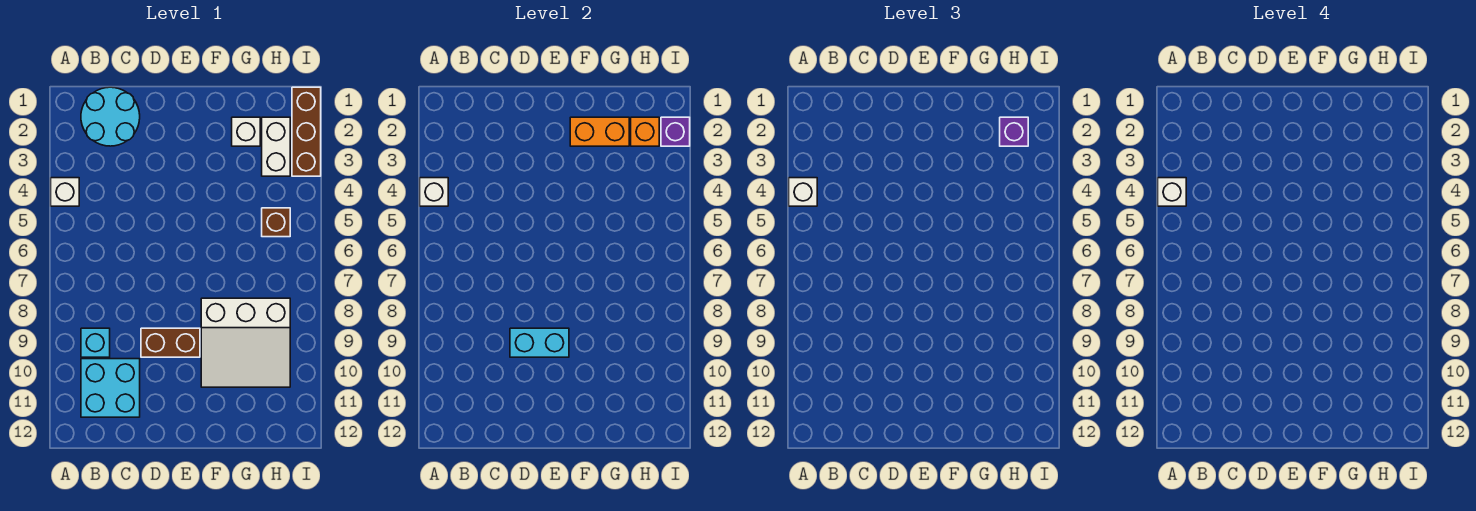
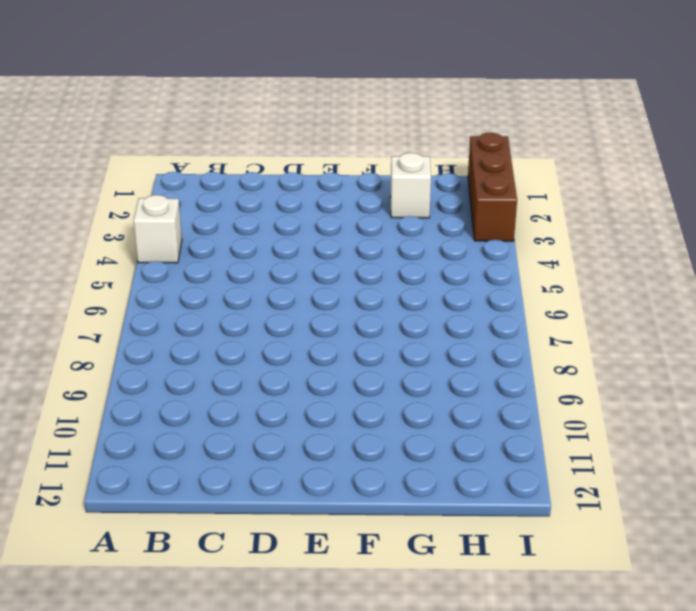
none -> cyan 2x2 round brick [81,87,140,146]
none -> cyan 1x1 brick [81,328,110,357]
none -> cyan 2x2 brick [81,359,140,417]

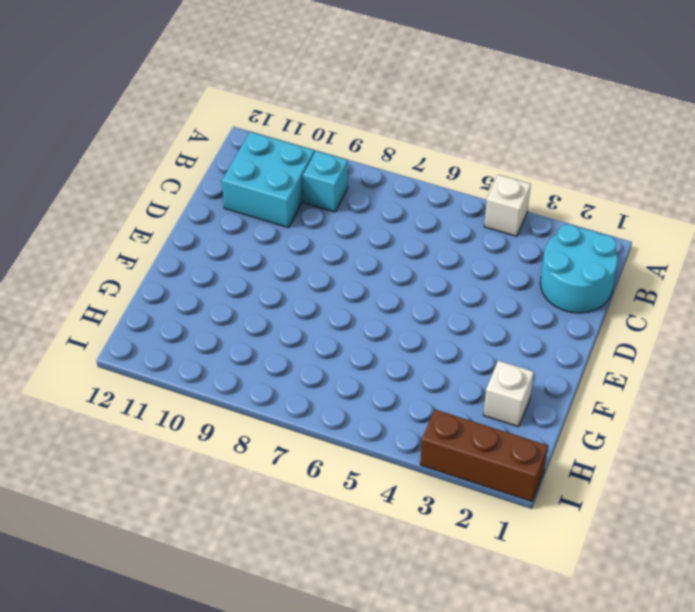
none -> brown 1x2 brick [141,328,200,357]
none -> white 3x3 slope [201,298,290,387]
none -> white 1x2 brick [262,117,290,176]

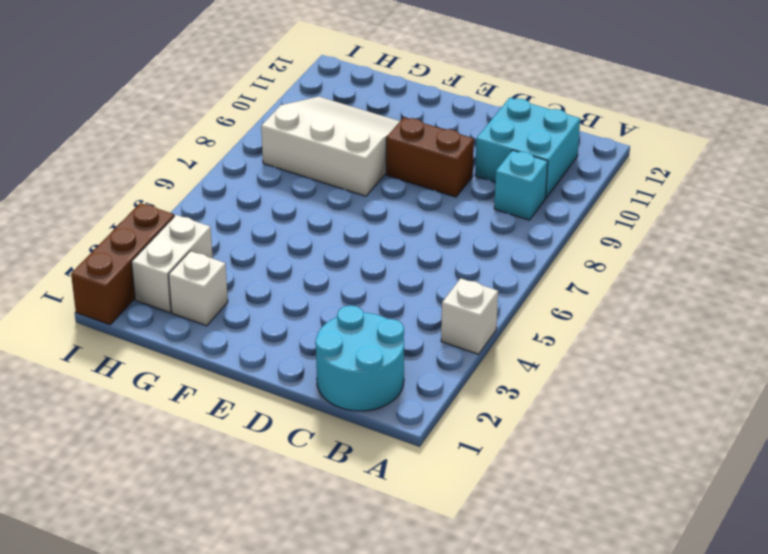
none -> brown 1x1 brick [262,208,290,237]
none -> white 1x1 brick [420,178,448,206]
none -> cyan 1x2 brick [510,328,569,357]

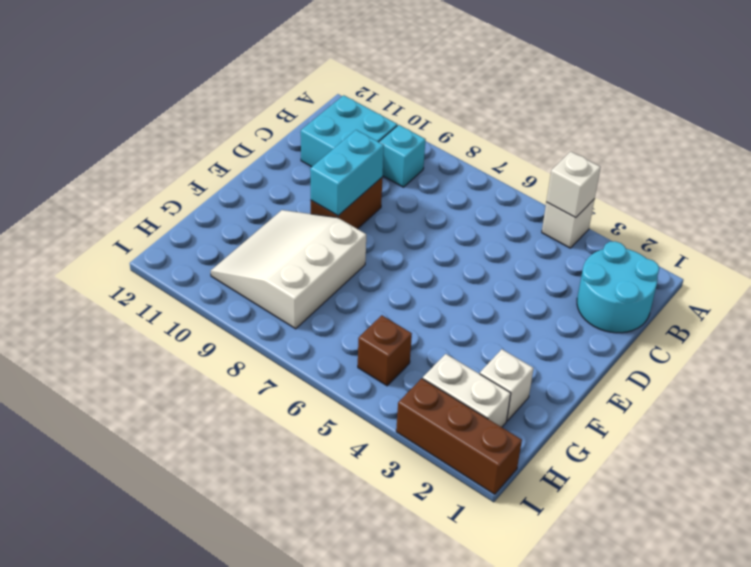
none -> orange 1x2 brick [570,117,629,146]
none -> orange 1x1 brick [631,117,659,146]
none -> purple 1x1 brick [661,117,690,146]

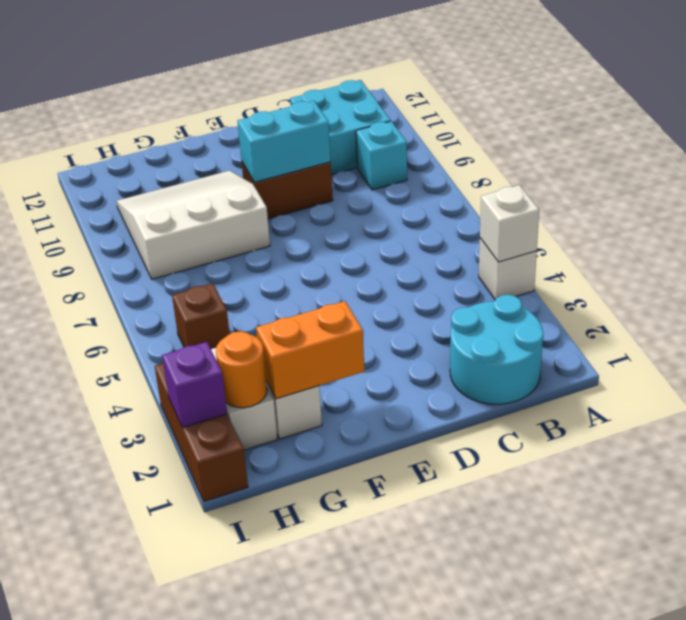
orange 1x1 round brick [216,331,267,408] -> orange 1x1 brick [631,117,659,146]
none -> white 1x1 brick [789,178,817,206]
none -> purple 1x1 brick [1000,117,1028,146]
none -> white 1x1 brick [1158,178,1186,206]

